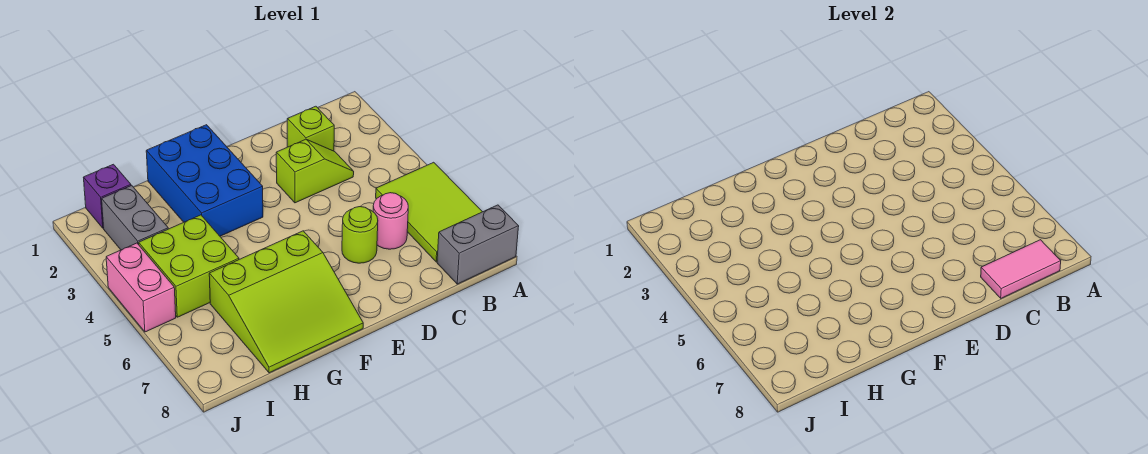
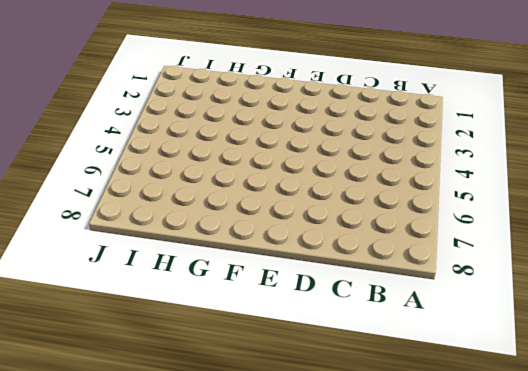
none -> lime 2x3 tile [376,162,482,262]
none -> grey 1x2 brick [437,205,519,284]
none -> lime 1x1 brick [287,106,334,151]

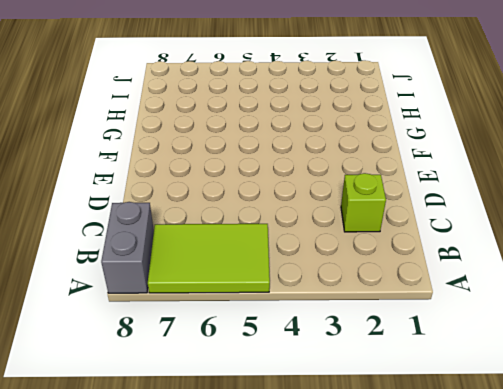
none -> lime 1x2 slope [276,139,354,203]
none -> pink 1x1 round brick [373,193,408,249]
none -> lime 1x1 round brick [342,207,378,263]

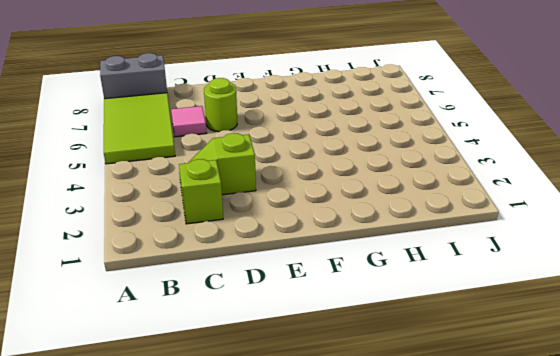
pink 1x1 tile [171,106,206,137] -> pink 1x1 round brick [373,193,408,249]
none -> blue 2x3 brick [146,125,263,236]
none -> lime 3x3 slope [209,231,363,373]
none -> lime 2x2 brick [139,215,239,317]

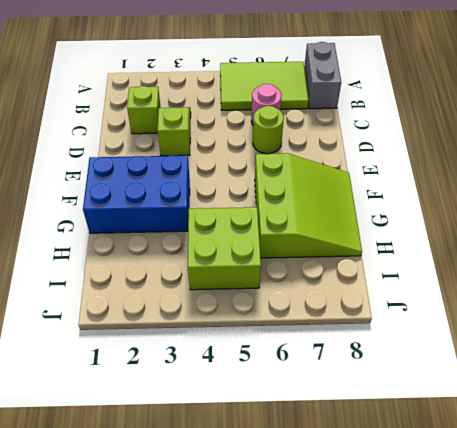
none -> purple 1x1 brick [83,164,131,228]
none -> grey 1x2 brick [102,186,168,250]
none -> pink 1x2 brick [106,243,176,332]

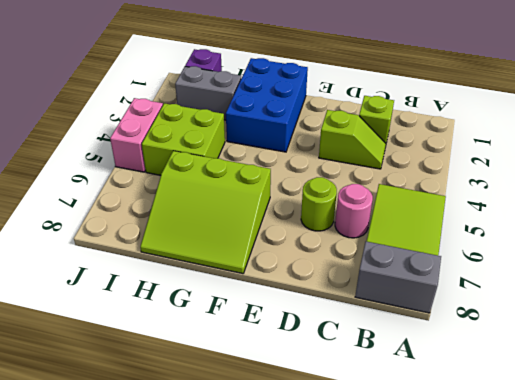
grey 1x2 brick [175,66,241,120] -> grey 1x2 brick turned to [102,186,168,250]
none -> pink 1x2 tile [981,240,1061,298]

